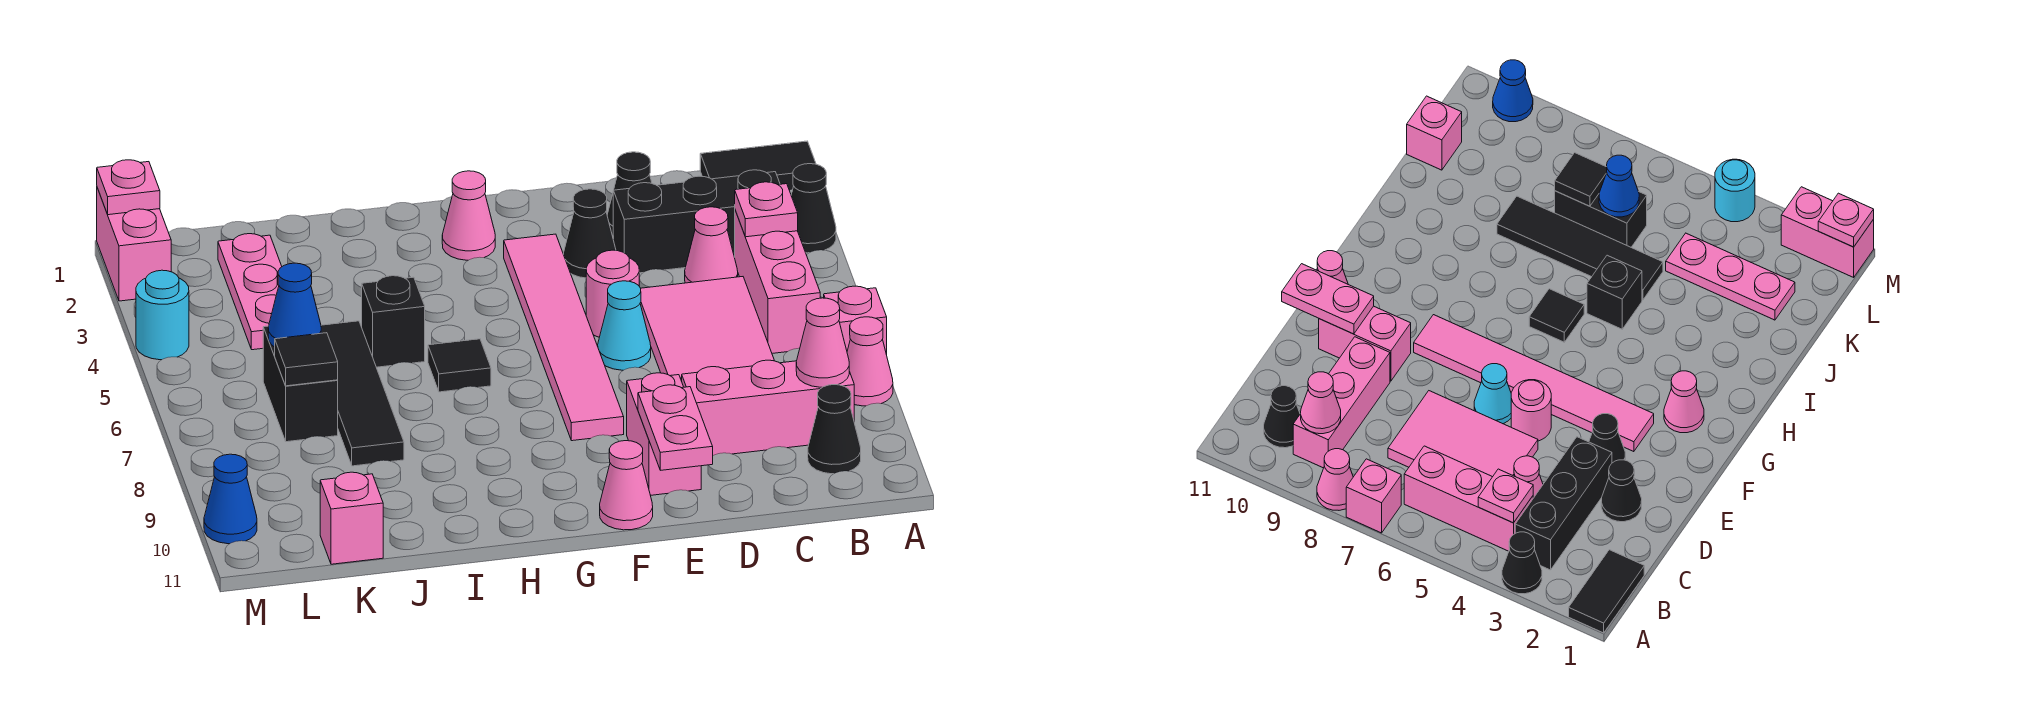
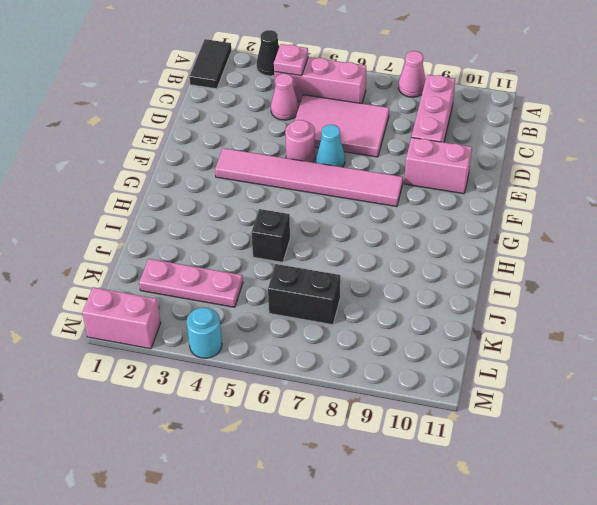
none -> pink 1x1 brick [824,286,887,355]
none -> black 1x3 brick [613,170,780,273]
none -> black 1x1 cone [808,385,861,474]
none -> black 1x1 cone [607,152,652,235]

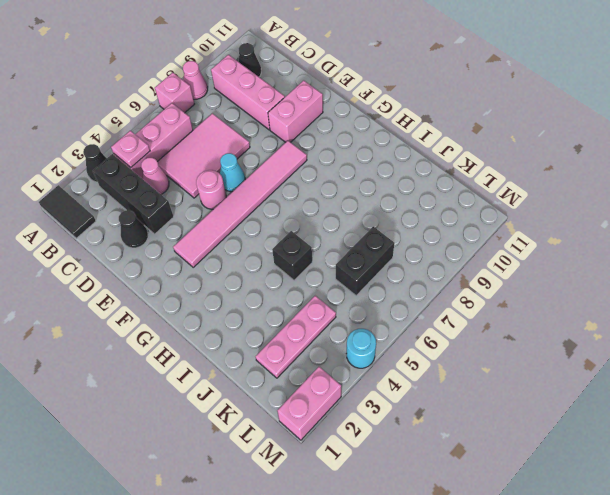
none -> black 1x1 cone [564,189,616,278]
none -> pink 1x1 cone [600,441,653,530]
none -> pink 1x1 cone [442,171,495,260]
none -> black 1x1 tile [428,339,491,392]

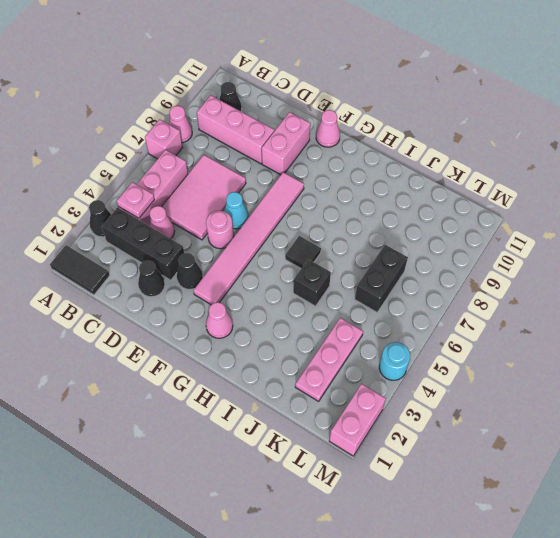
none -> black 1x4 tile [321,321,404,466]
none -> pink 1x1 brick [320,472,383,564]
none -> blue 1x1 cone [204,454,257,544]
none -> pink 1x1 cone [796,298,849,387]

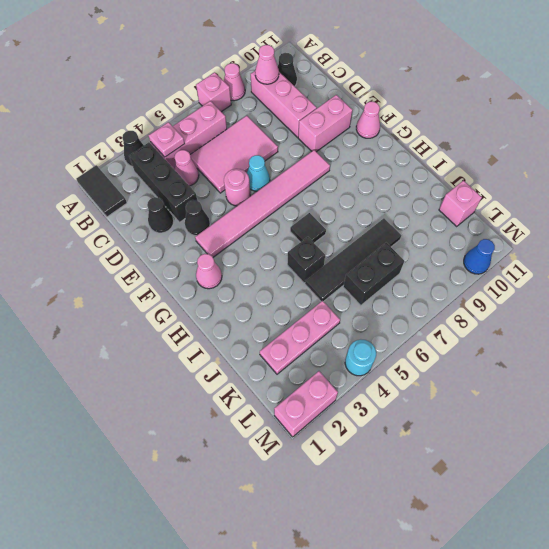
none -> pink 1x2 plate [638,385,713,470]
none -> blue 1x1 cone [268,263,321,347]
none -> black 1x1 tile [275,333,338,386]
none -> pink 1x1 plate [97,160,160,215]

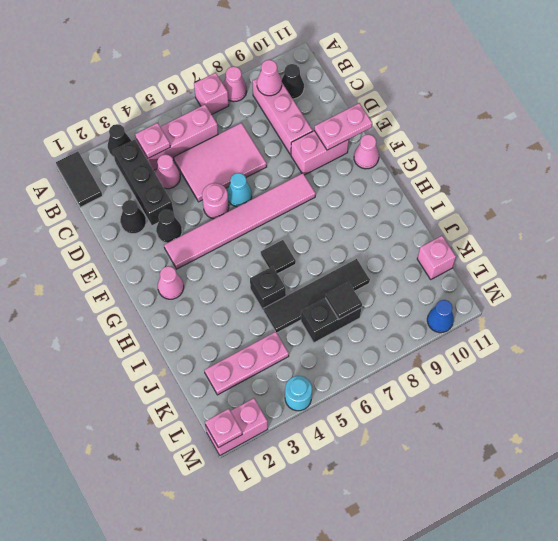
none -> blue 1x1 cone [268,263,321,347]

